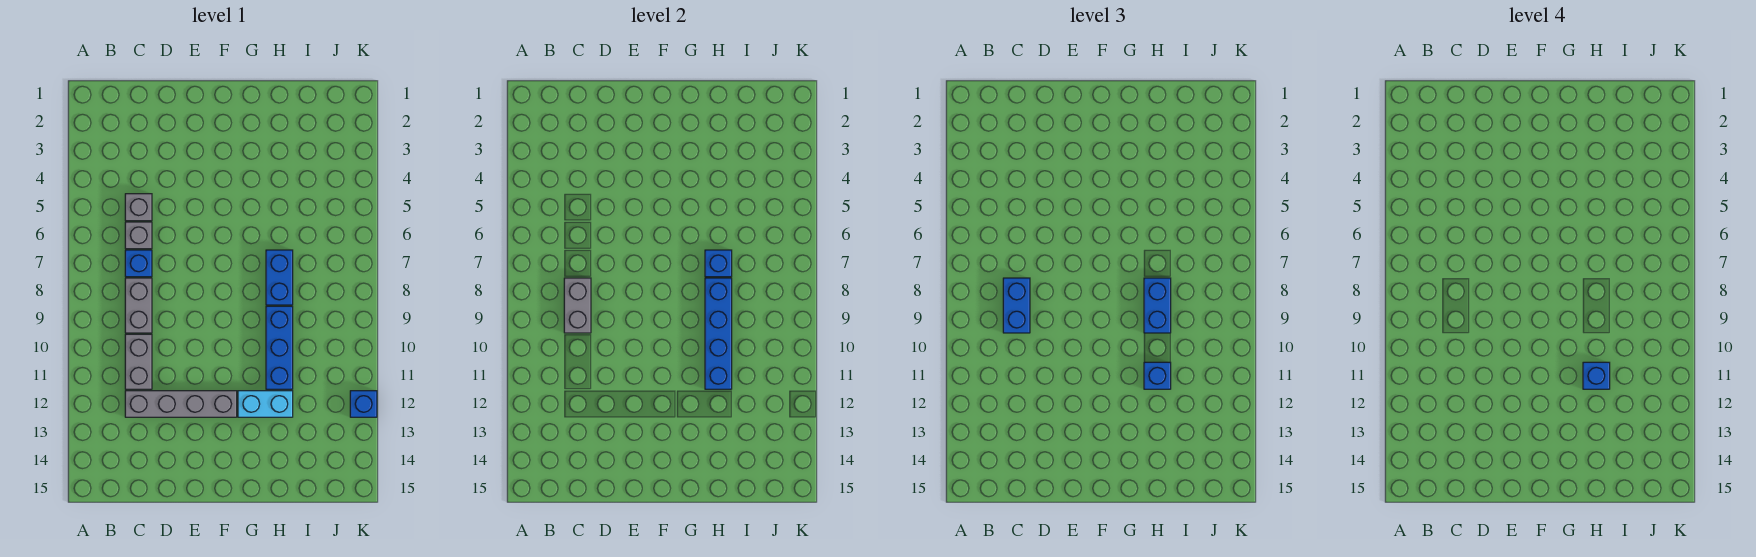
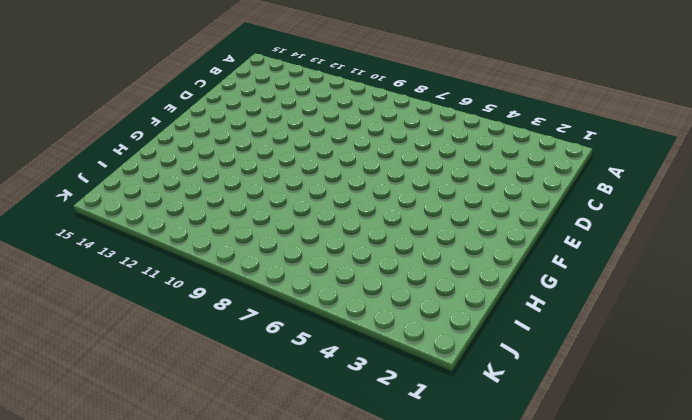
none -> grey 1x1 brick [125,194,152,221]
none -> grey 1x1 brick [125,222,152,249]
none -> blue 1x1 brick [125,250,152,277]

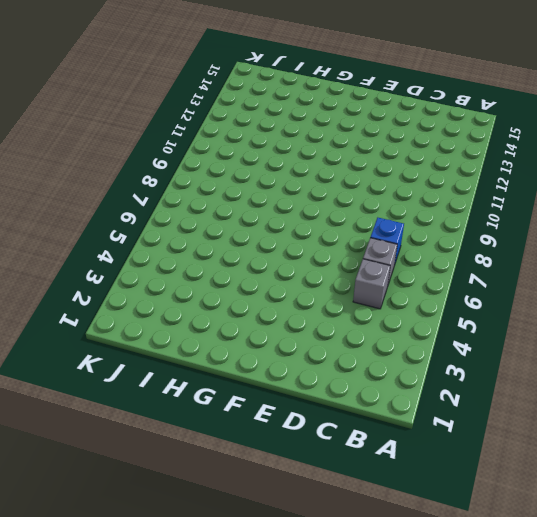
none -> grey 1x2 brick [125,278,152,333]
none -> grey 1x2 brick [125,334,152,389]
none -> grey 1x4 brick [125,391,237,417]

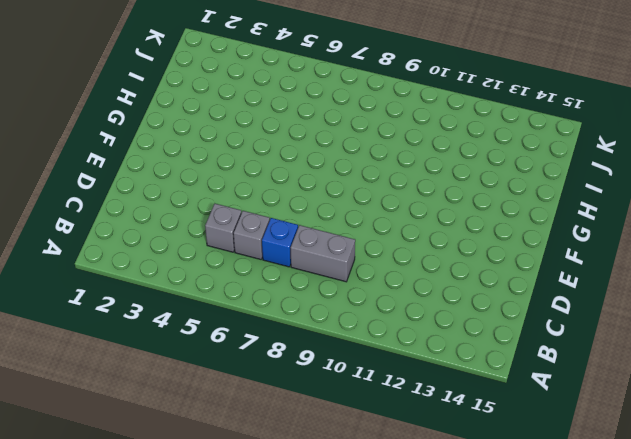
none -> grey 1x2 brick [125,334,152,389]
none -> grey 1x4 brick [125,391,237,417]
none -> cyan 1x2 brick [238,391,293,417]

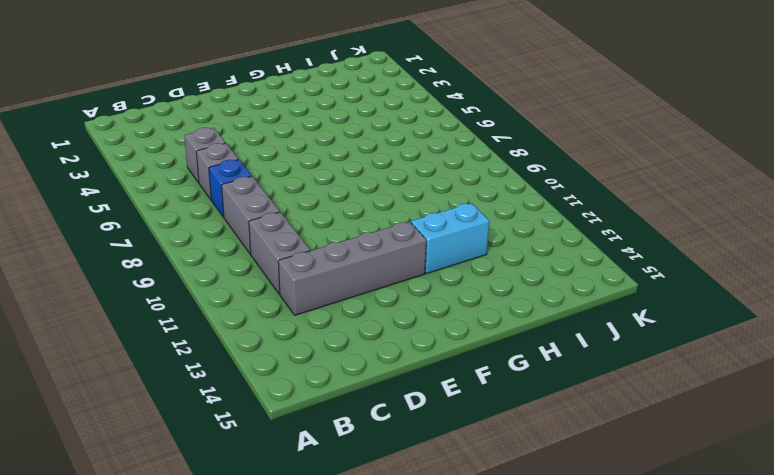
none -> blue 1x2 brick [266,250,293,305]
none -> blue 1x3 brick [266,306,293,389]
none -> blue 1x1 brick [350,391,377,417]

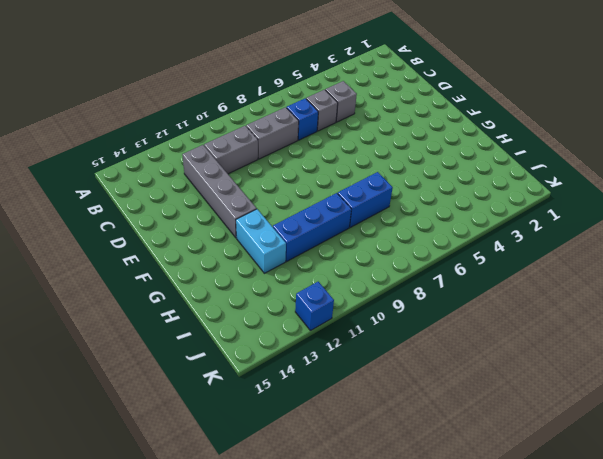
none -> grey 1x2 brick [564,278,591,333]
none -> blue 1x1 brick [705,250,732,277]
none -> blue 1x4 brick [705,278,732,389]

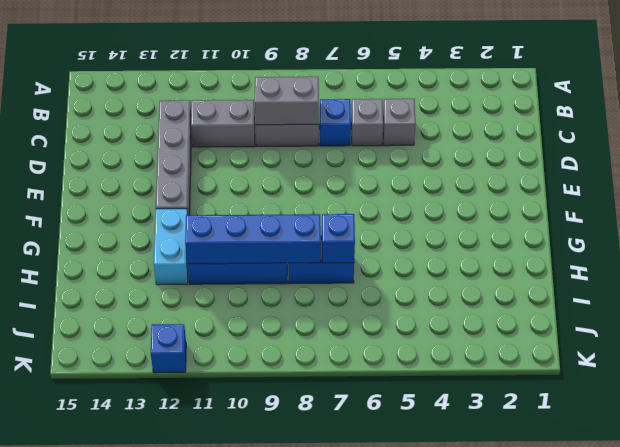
none -> blue 1x2 brick [1003,278,1030,333]
none -> blue 1x2 brick [1144,278,1171,333]
none -> blue 1x1 brick [1144,362,1171,389]

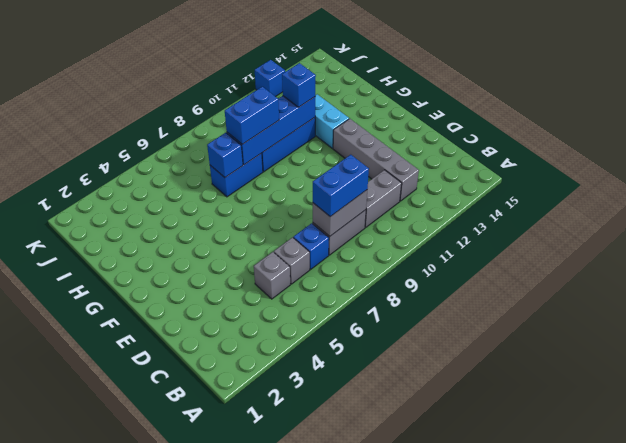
none -> blue 1x1 brick [1583,362,1610,389]

